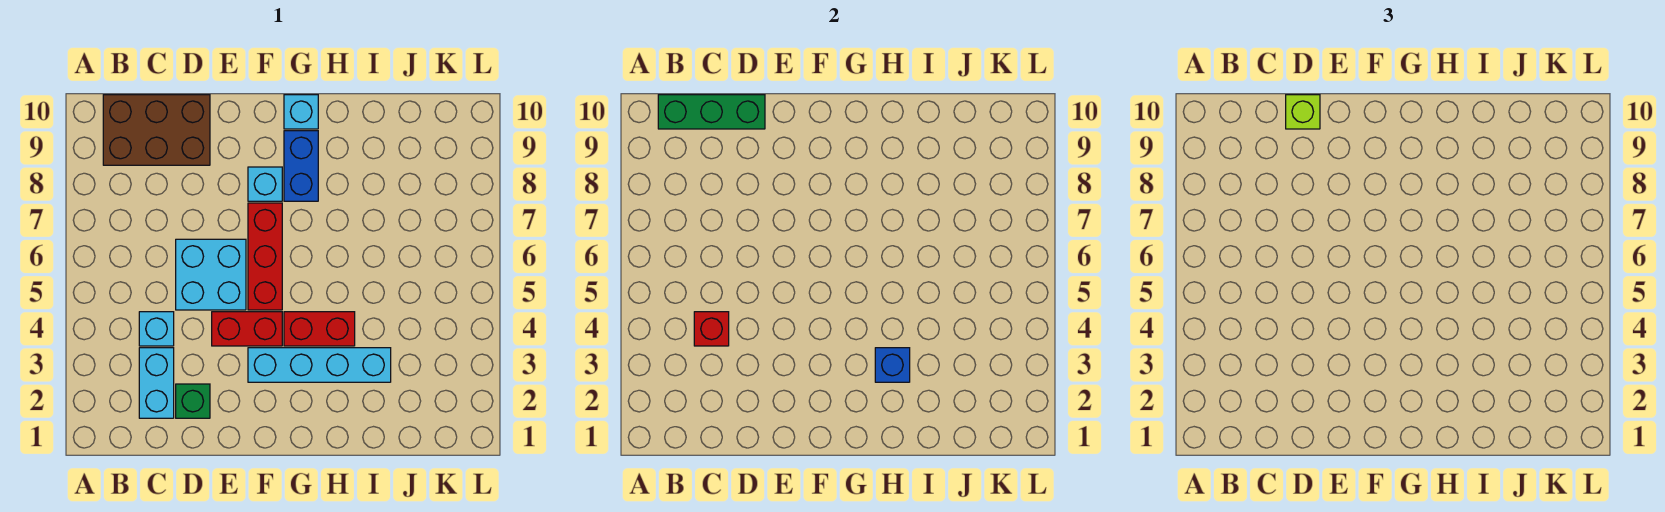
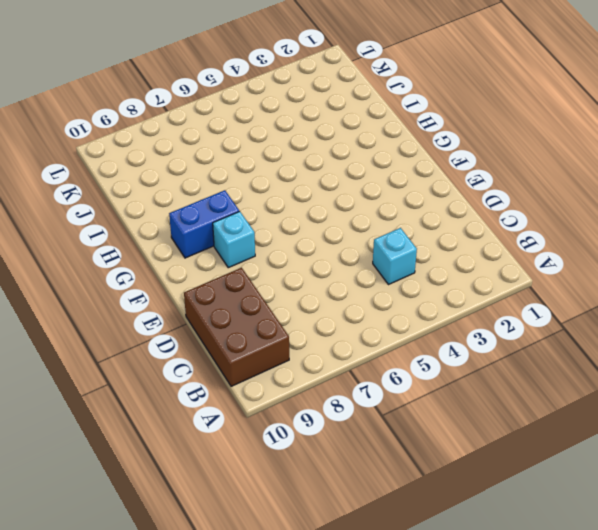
none -> cyan 1x2 brick [139,348,174,418]
none -> green 1x1 brick [176,384,210,418]
none -> cyan 2x2 brick [176,239,246,310]

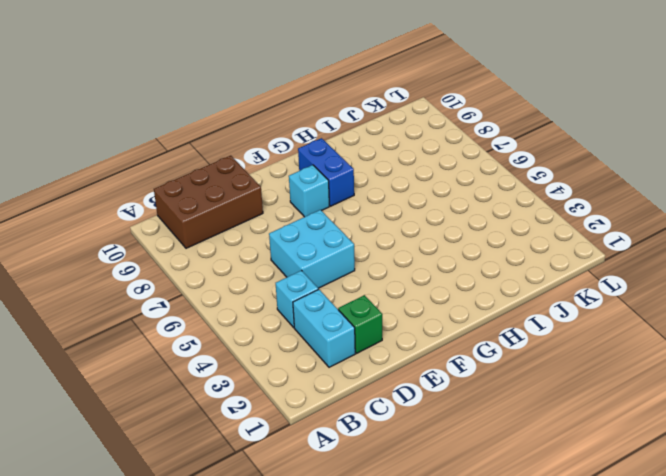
none -> red 1x2 brick [212,312,282,346]
none -> cyan 1x4 brick [248,348,391,382]
none -> red 1x3 brick [248,203,282,310]

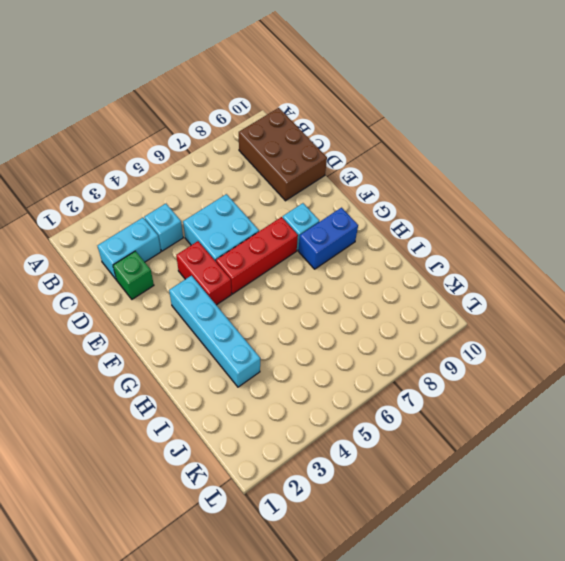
none -> red 1x2 brick [284,312,355,346]
none -> cyan 1x1 brick [284,95,318,129]
none -> green 1x3 brick [658,95,765,129]

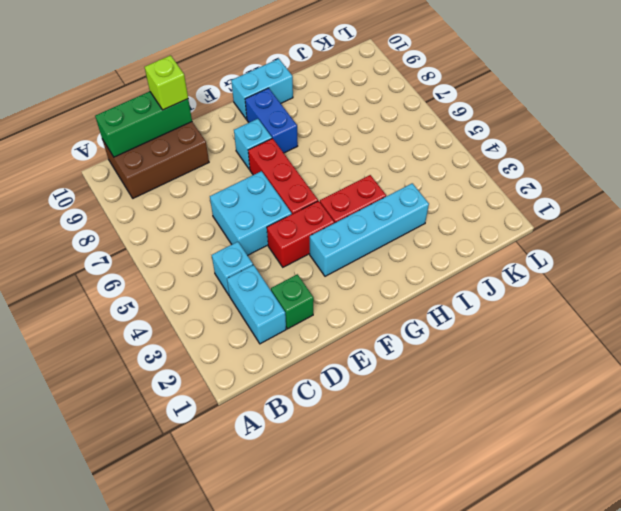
cyan 1x2 brick [231,59,293,119] -> cyan 1x1 brick [284,95,318,129]
none -> red 1x1 brick [694,312,729,346]
none -> blue 1x1 brick [875,348,910,382]

